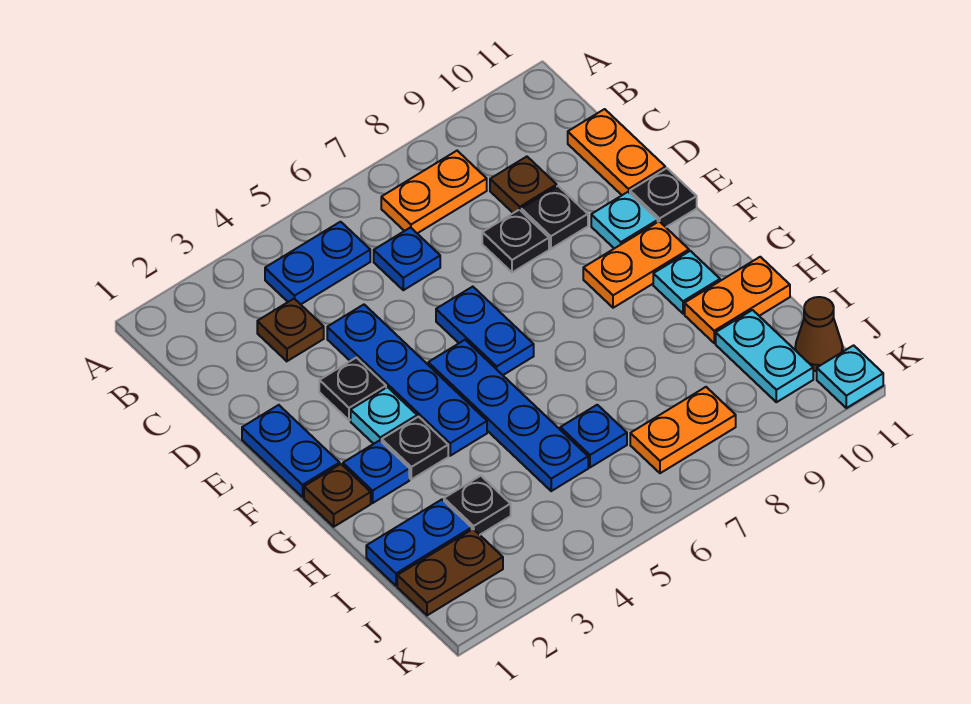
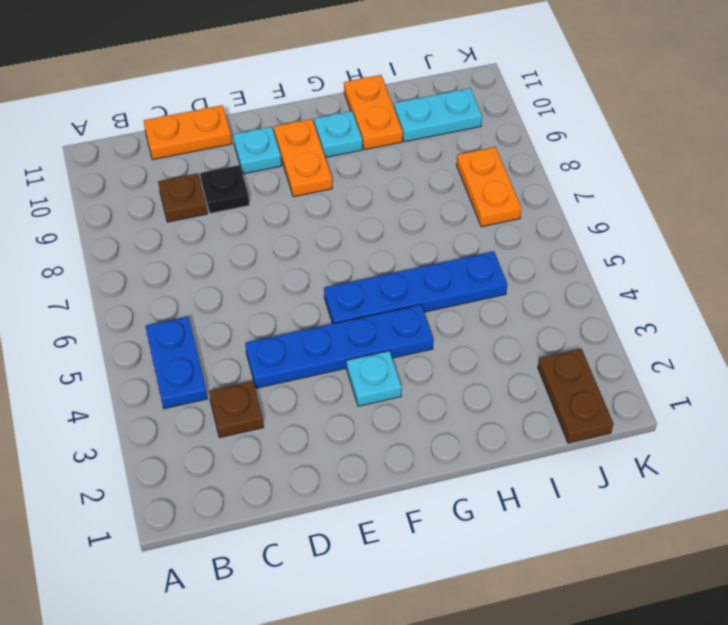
none -> orange 1x2 plate [381,151,487,233]
none -> blue 1x1 plate [374,227,440,290]
none -> black 1x1 plate [482,210,549,272]
none -> blue 1x2 plate [242,405,340,497]

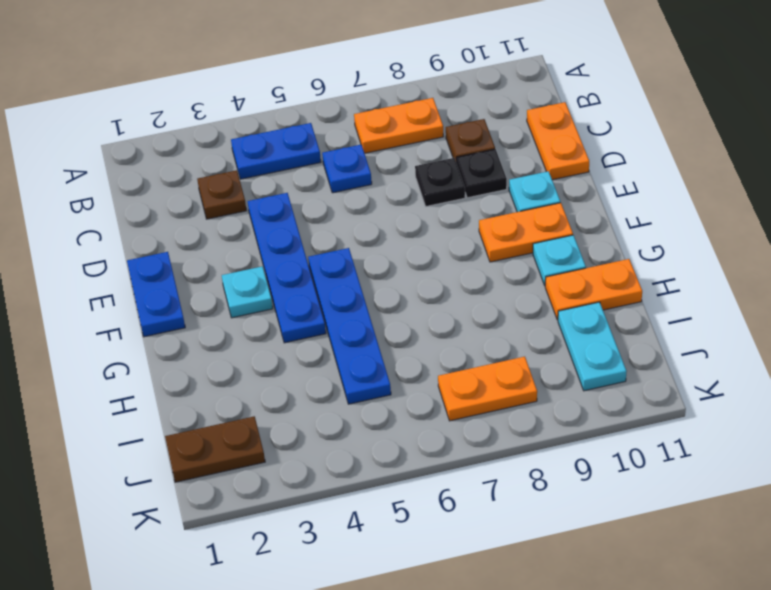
none -> black 1x1 plate [319,358,386,420]
none -> blue 1x2 plate [436,287,534,375]
none -> black 1x1 plate [630,168,697,227]
none -> brown 1x1 plate [304,464,371,527]

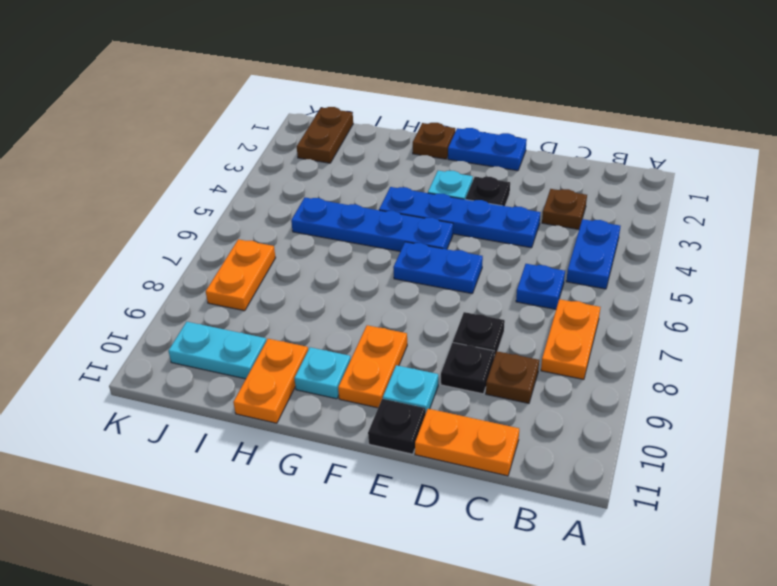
none -> blue 1x1 plate [343,440,409,503]
none -> black 1x1 plate [382,417,448,479]
none -> blue 1x2 plate [366,500,472,586]
none -> black 1x1 plate [444,476,511,535]

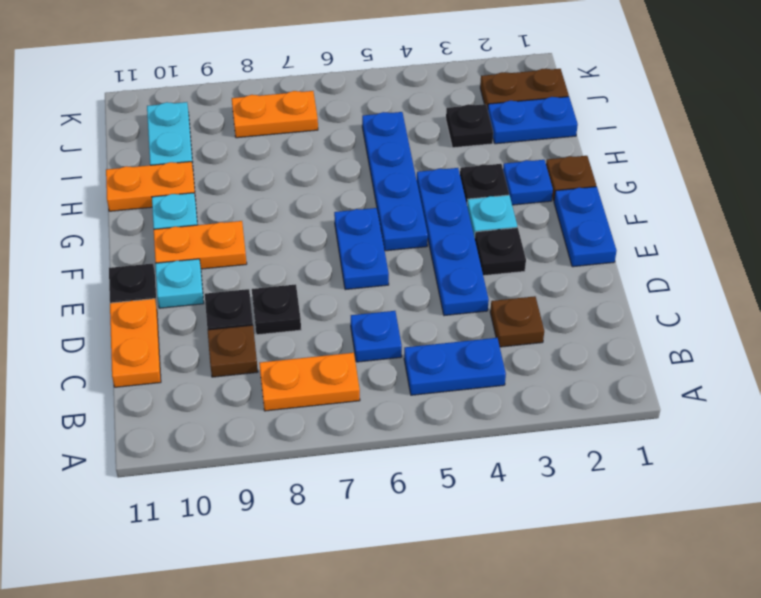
none -> blue 1x1 plate [560,405,627,467]
none -> brown 1x1 cone [795,297,843,371]
none -> cyan 1x1 plate [817,345,883,408]

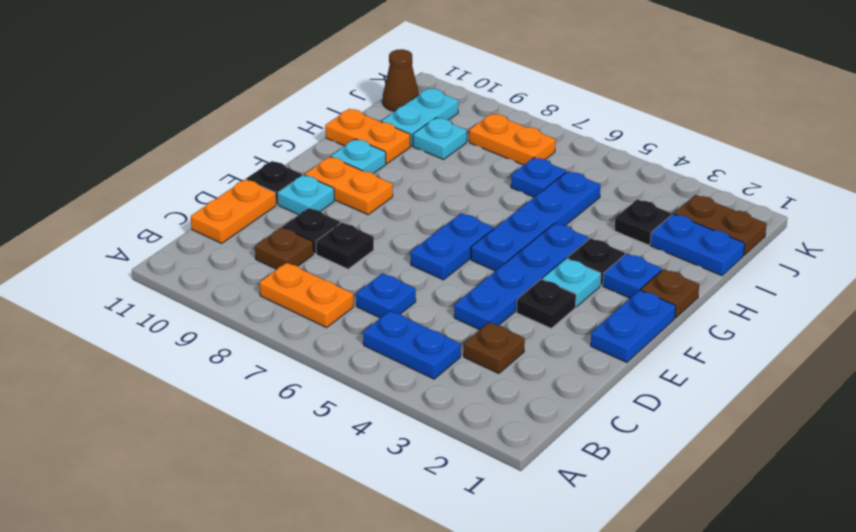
cyan 1x1 plate [413,118,467,159] -> cyan 1x1 plate moved to [817,345,883,408]

